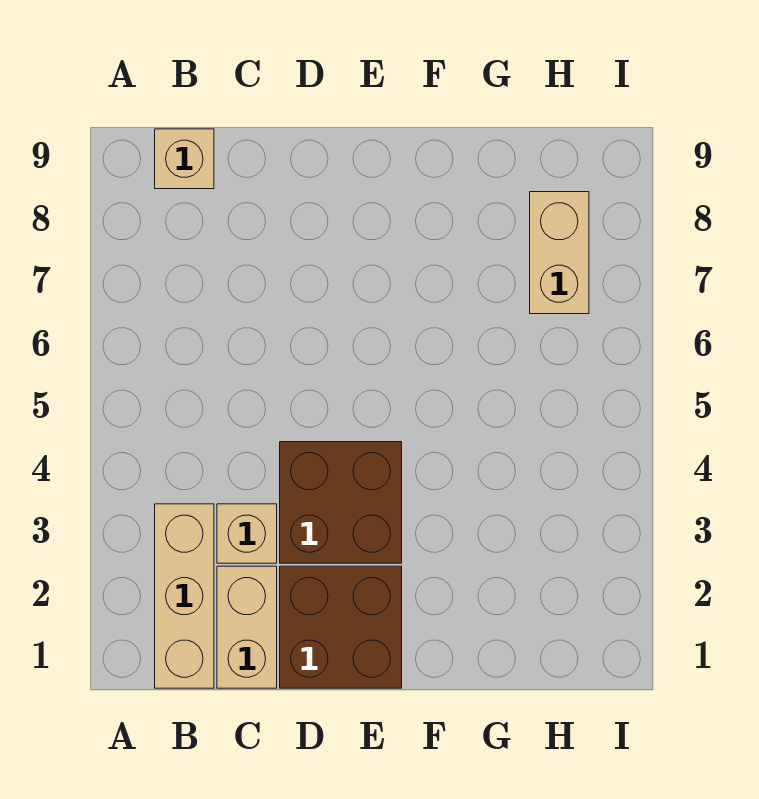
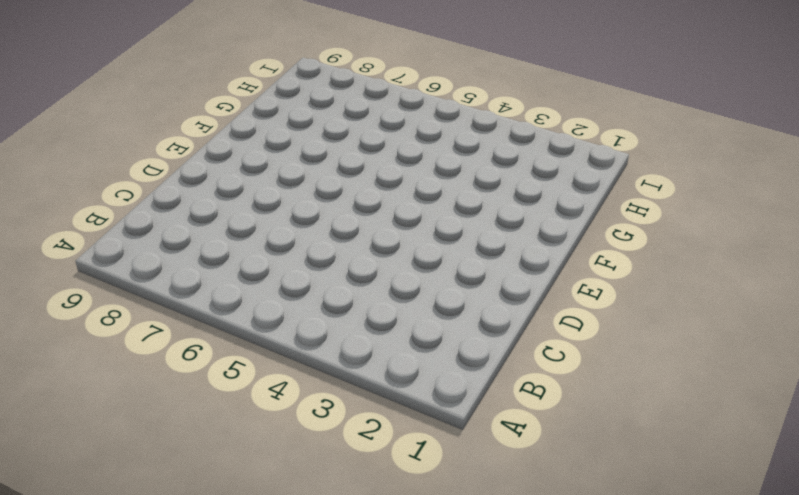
none -> tan 1x3 brick [155,504,214,688]
none -> tan 1x1 brick [155,129,214,189]

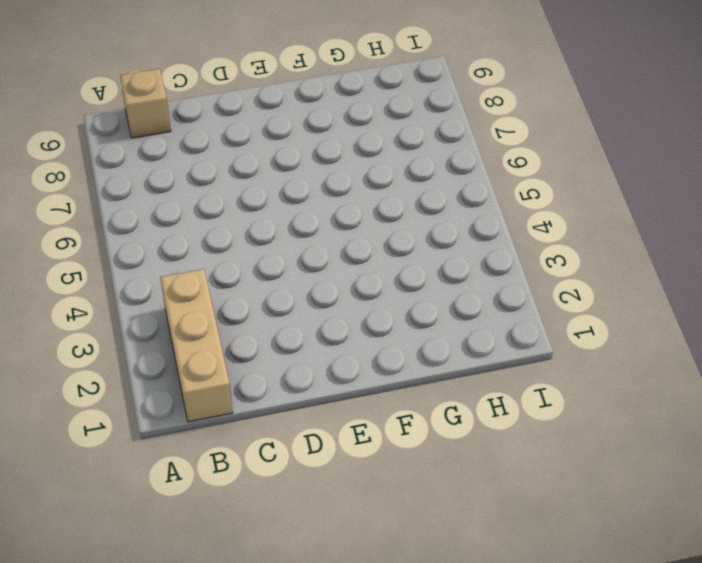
none -> tan 1x2 brick [217,566,277,688]
none -> tan 1x1 brick [217,504,277,563]

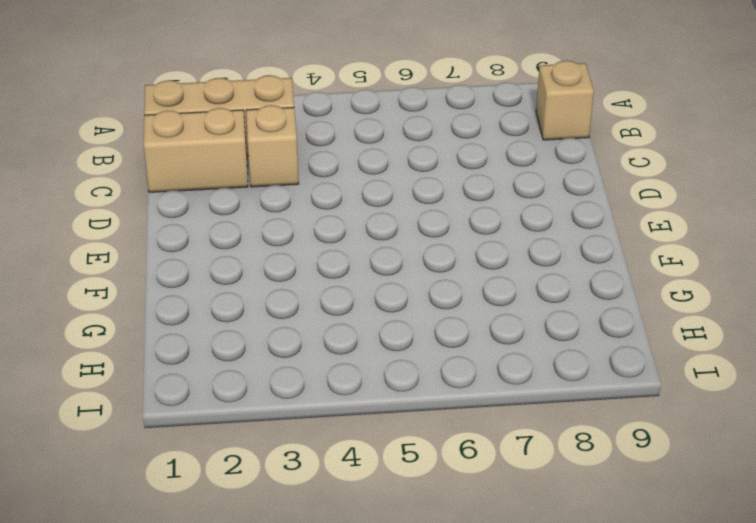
none -> brown 2x2 brick [280,566,402,688]
none -> brown 2x2 brick [280,442,402,563]

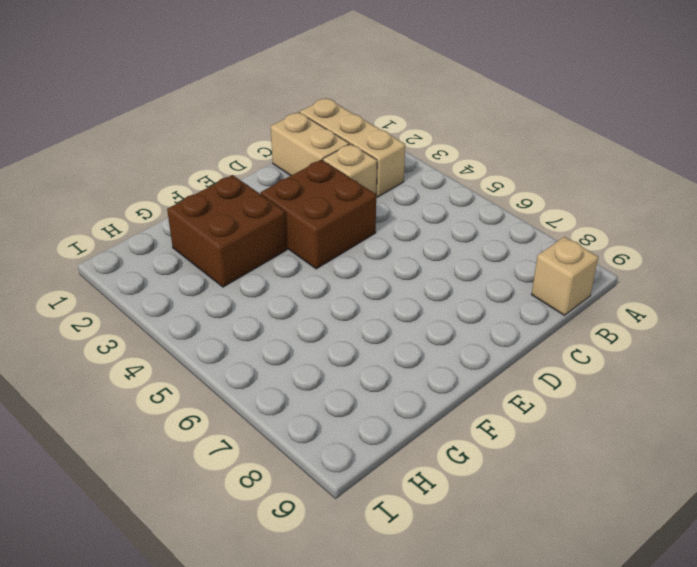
brown 2x2 brick [167,175,287,287] -> brown 2x2 brick moved to [280,566,402,688]
none -> tan 1x2 brick [530,192,589,314]

